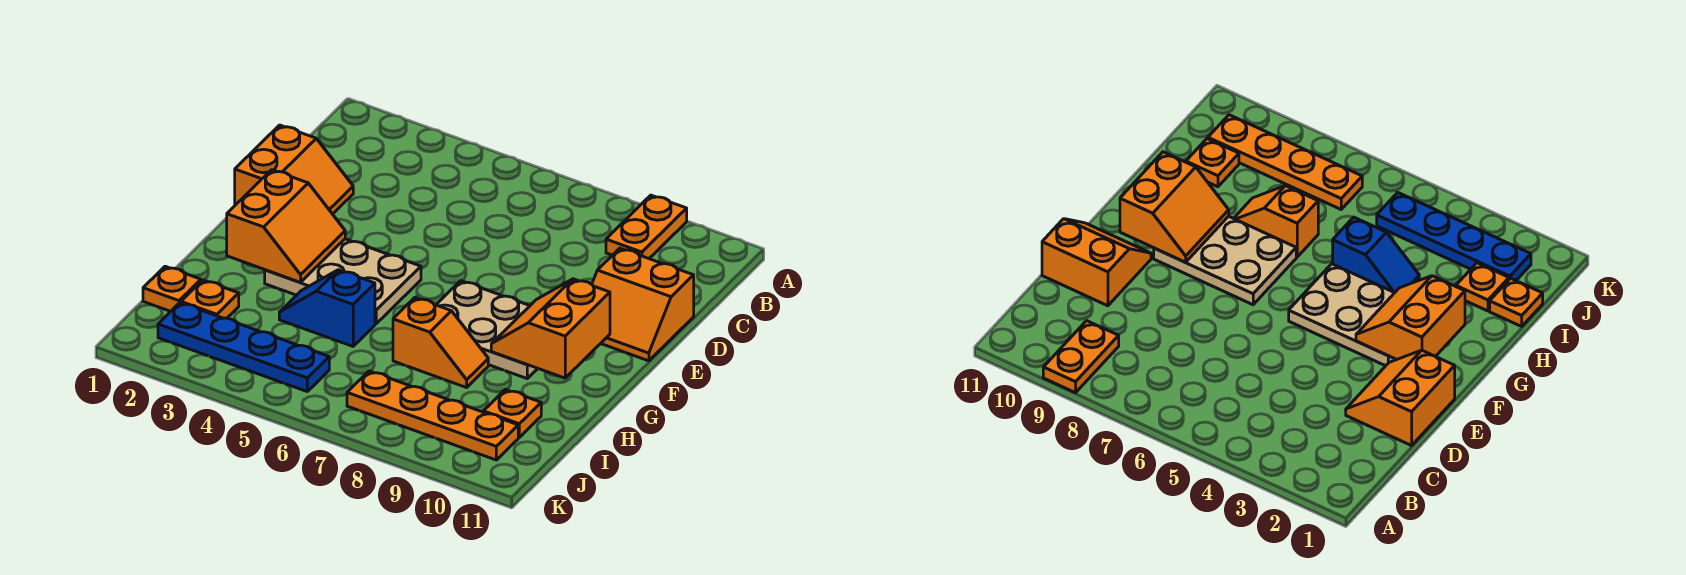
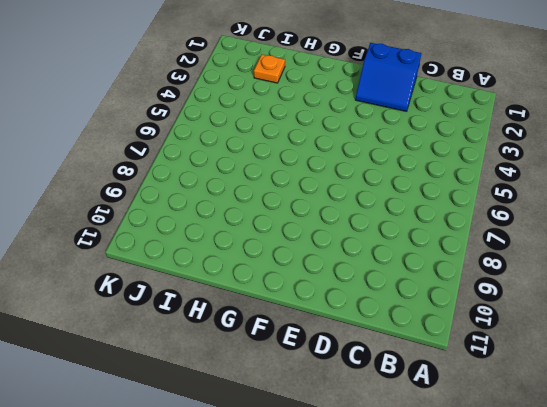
blue 2x2 slope [355,43,422,111] -> orange 2x2 slope [235,125,353,214]
none -> orange 1x2 plate [606,195,687,259]
none -> orange 2x2 slope [592,248,694,361]
none -> tan 2x3 plate [265,239,421,324]

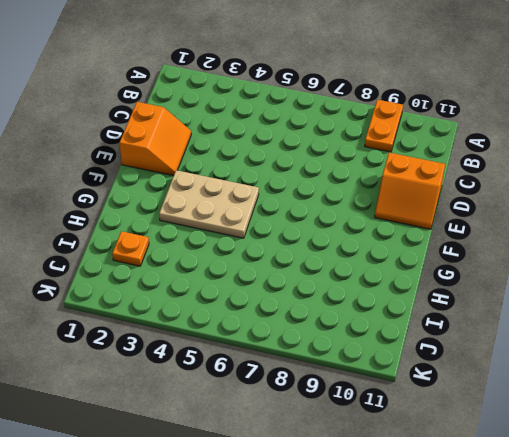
none -> tan 2x3 plate [436,281,538,378]
none -> blue 1x2 slope [279,270,375,346]
none -> orange 1x2 slope [393,298,488,388]

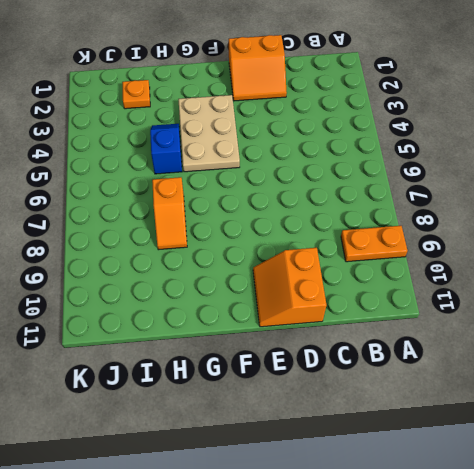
none -> tan 2x3 plate [436,281,538,378]
none -> orange 1x1 plate [143,266,201,311]
none -> orange 1x1 plate [483,389,541,437]

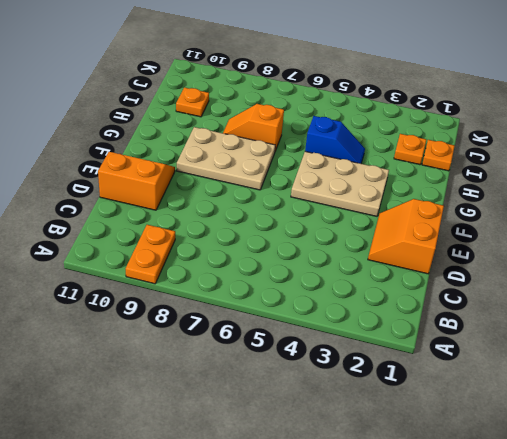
none -> blue 1x4 plate [158,303,329,391]
none -> orange 1x4 plate [347,371,518,460]
none -> orange 2x2 slope [227,170,345,282]

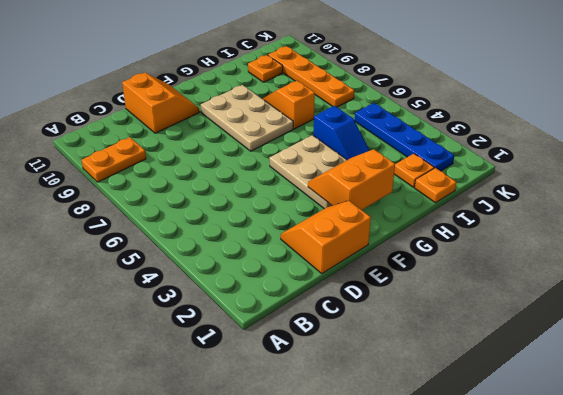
none -> orange 2x2 slope [491,279,610,378]

